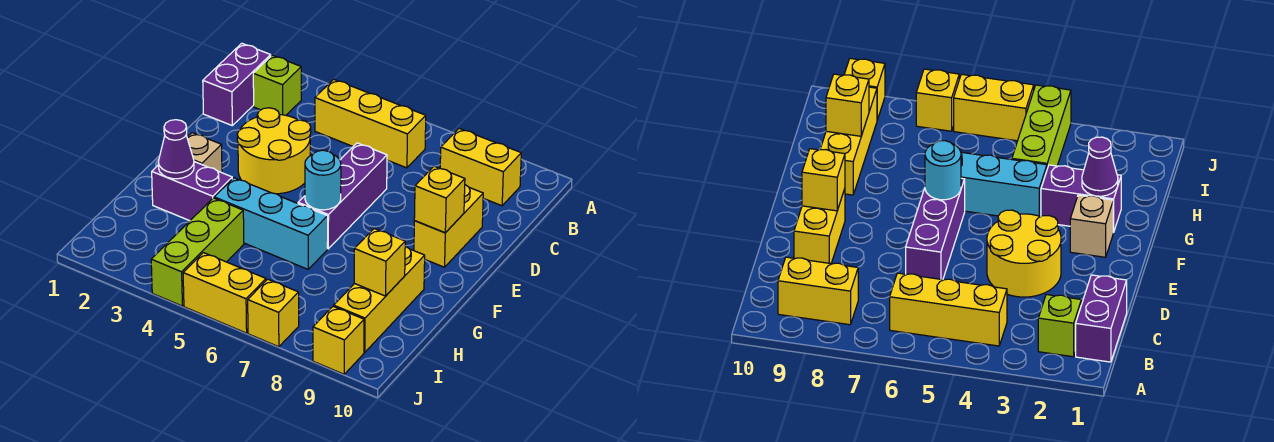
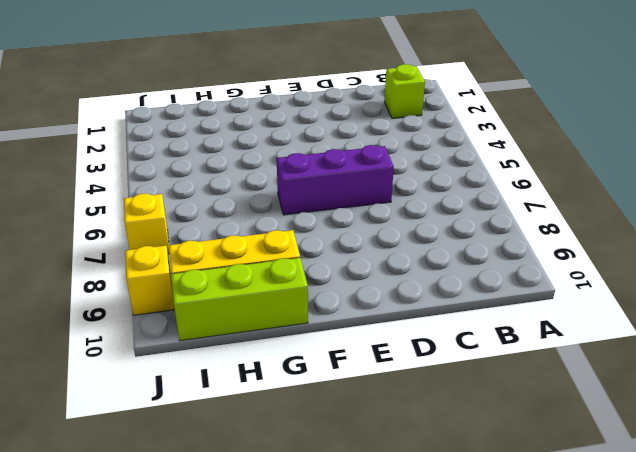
lime 1x3 brick [171,258,308,341] -> lime 1x3 brick moved to [151,198,244,306]
none -> purple 1x2 brick [203,43,271,125]
none -> yellow 1x3 brick [315,79,426,168]
none -> yellow 1x2 brick [440,129,521,206]

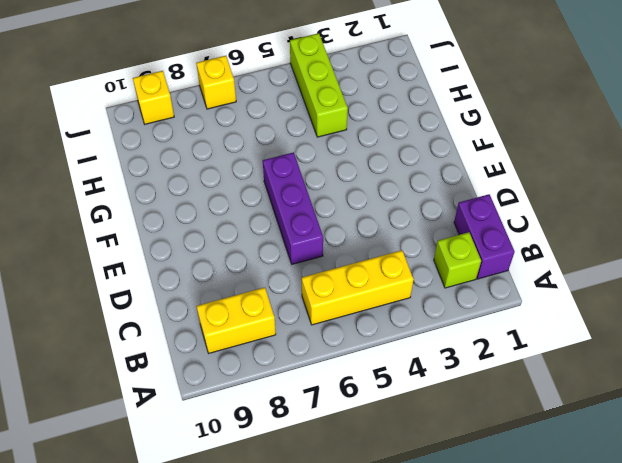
none -> yellow 2x2 round brick [237,108,311,194]
none -> yellow 1x2 brick [414,185,483,267]
none -> tan 1x1 brick [187,133,222,173]

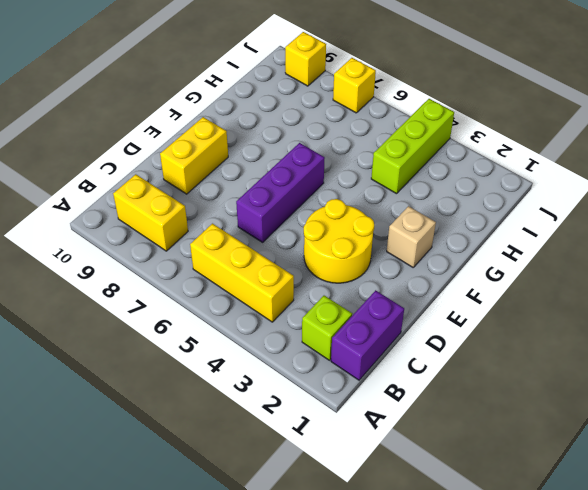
none -> purple 1x2 brick [152,162,232,221]
none -> cyan 1x3 brick [214,178,328,269]
none -> yellow 1x3 brick [334,246,425,352]

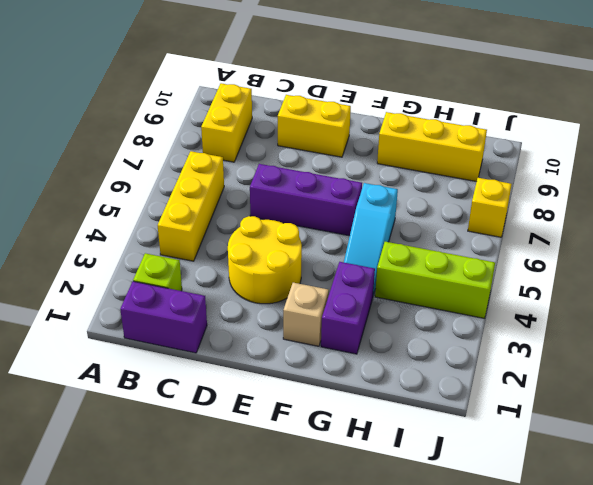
cyan 1x3 slope [344,183,398,295] -> cyan 1x3 brick [214,178,328,269]
none -> yellow 1x2 brick [183,253,266,333]
none -> yellow 1x1 brick [313,306,364,374]
none -> yellow 1x1 brick [414,166,465,233]

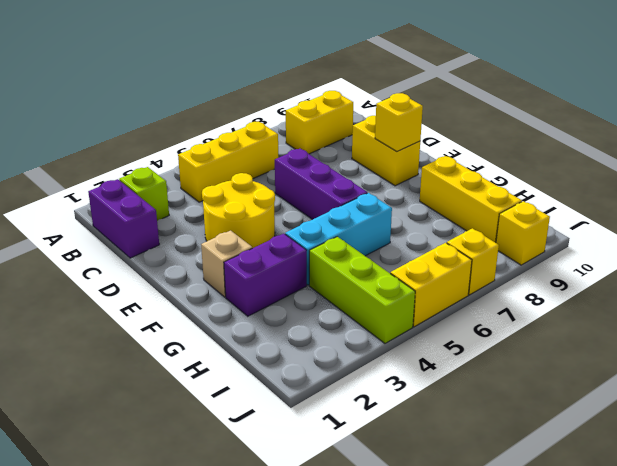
none -> cyan 1x1 round brick [305,150,341,210]
none -> purple 1x1 cone [158,120,194,179]
none -> yellow 1x1 brick [354,229,405,296]

